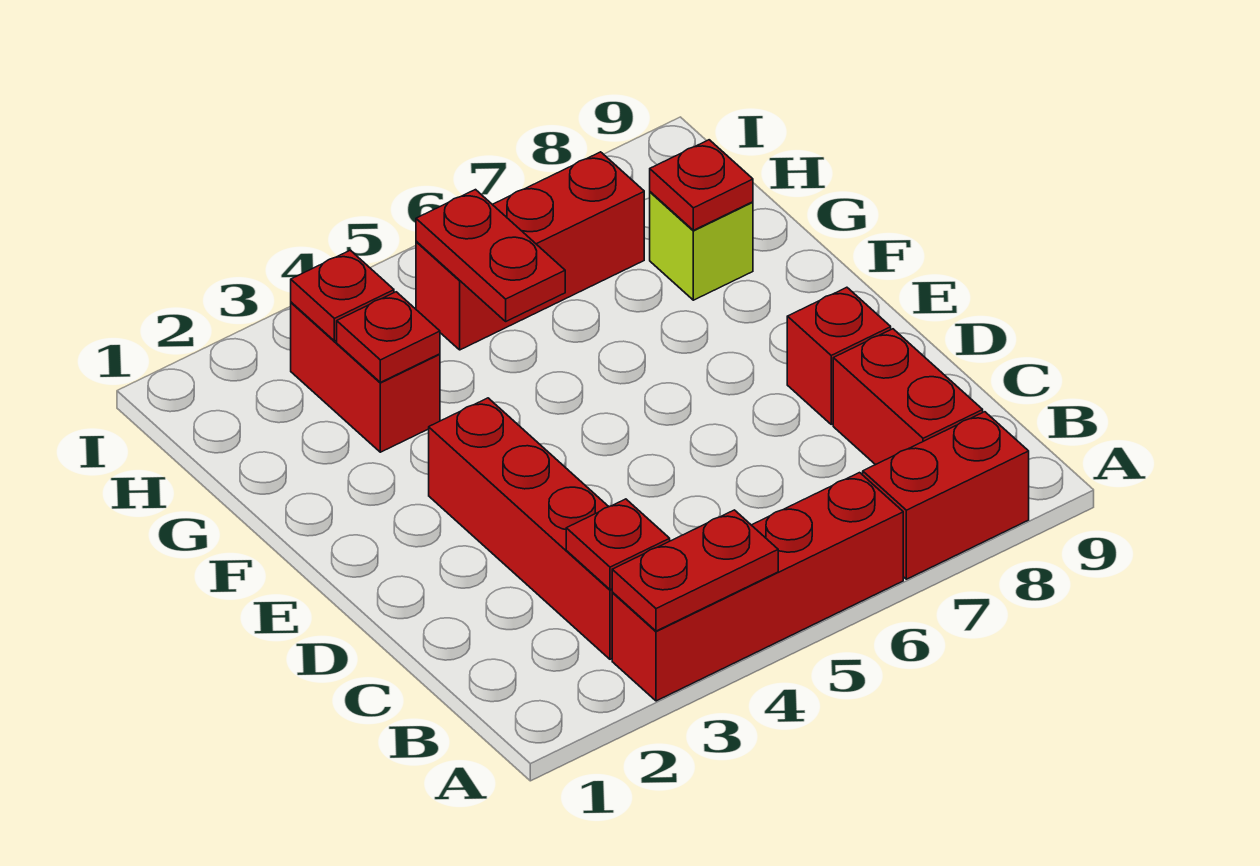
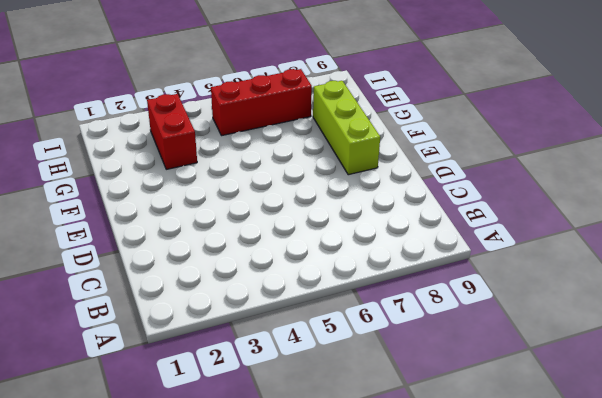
lime 1x3 brick [313,81,380,175] -> lime 1x1 brick [650,192,753,300]
none -> red 1x4 brick [612,473,903,701]
none -> red 1x2 brick [863,412,1029,579]
none -> red 1x4 brick [429,398,613,659]

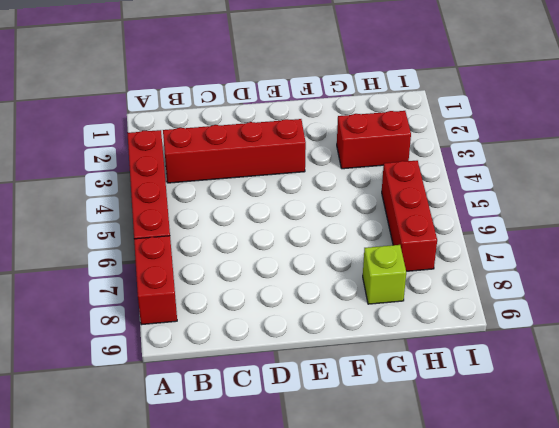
none -> red 1x2 brick [833,329,983,465]
none -> red 1x1 brick [787,287,891,424]
none -> red 1x2 plate [612,510,778,631]

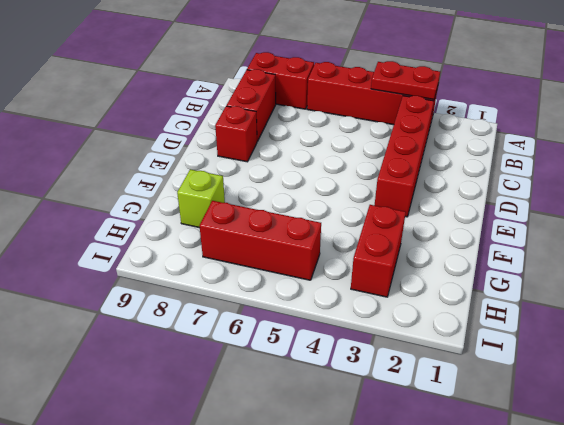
none -> red 1x1 plate [566,499,670,590]
none -> red 1x1 plate [337,292,440,382]
none -> red 1x2 plate [416,190,565,321]

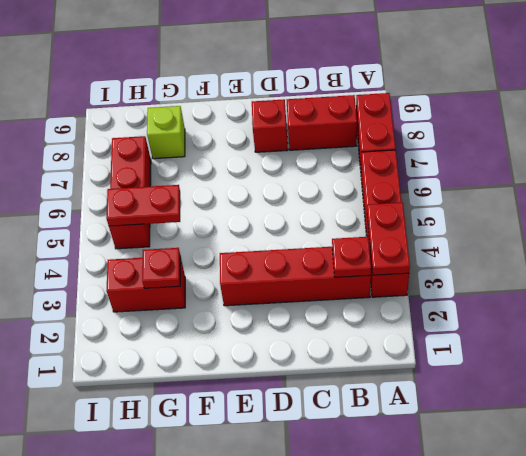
none -> red 1x1 plate [650,140,753,230]
none -> red 1x1 plate [291,250,394,341]

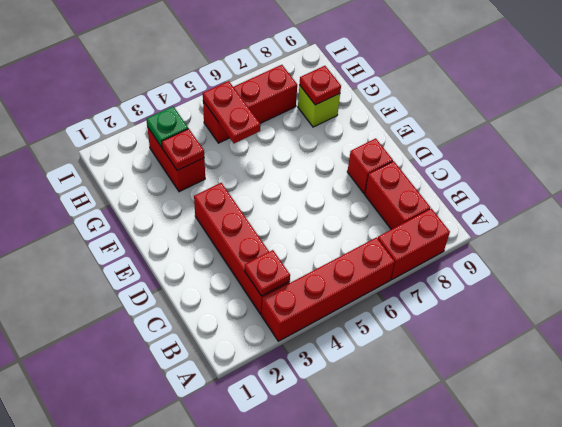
green 1x1 plate [146,106,188,147] -> red 1x1 plate [291,250,394,341]
none -> red 1x2 plate [612,510,778,631]

